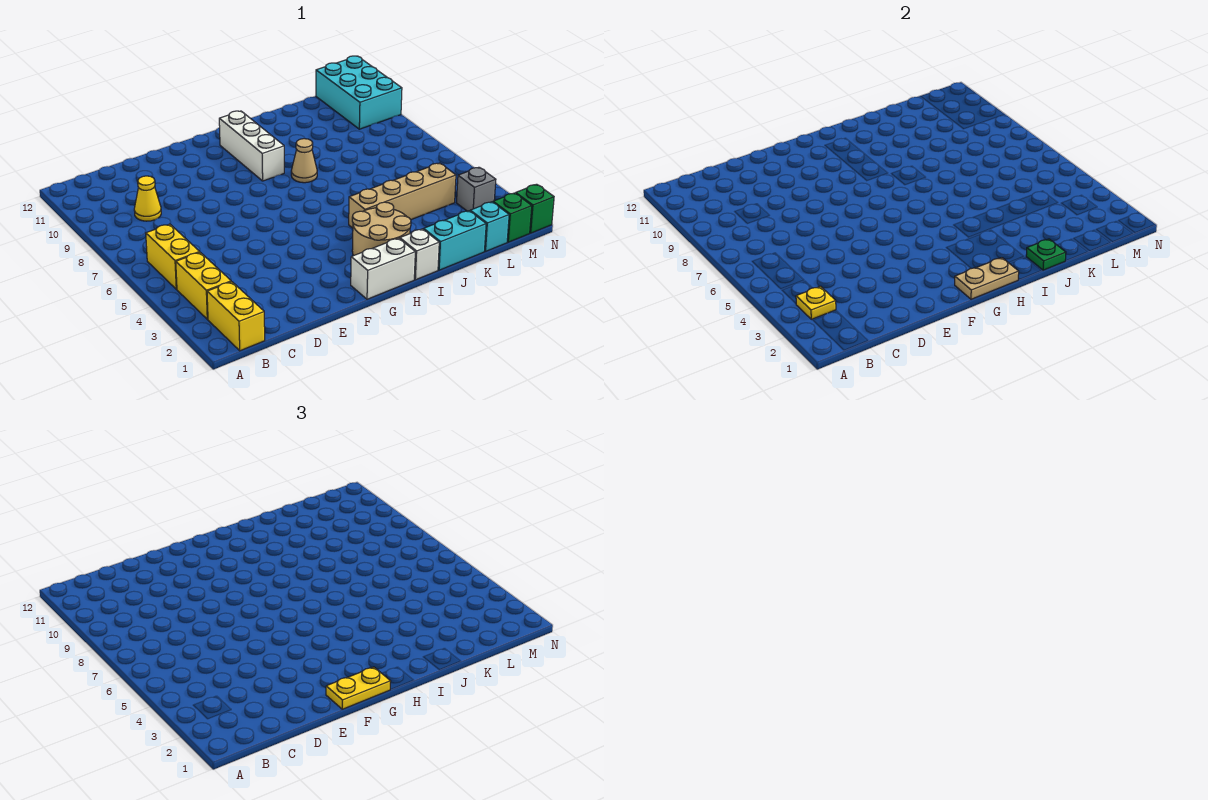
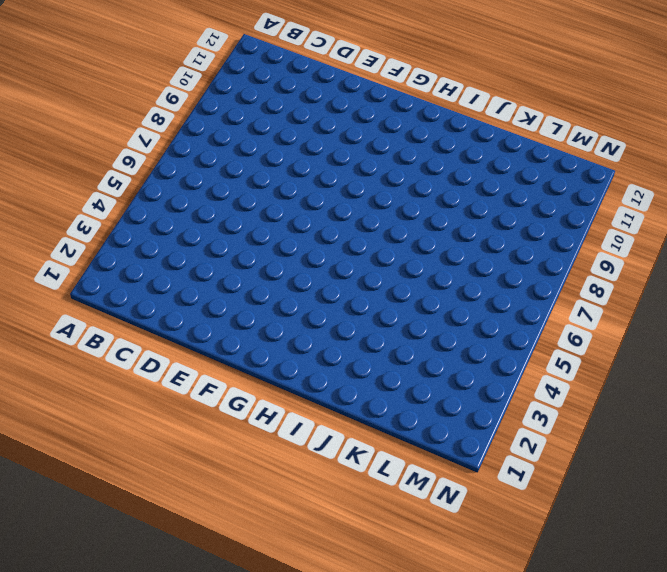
none -> yellow 1x2 brick [207,282,265,351]
none -> yellow 1x2 brick [176,252,231,319]
none -> yellow 1x2 brick [146,224,199,289]

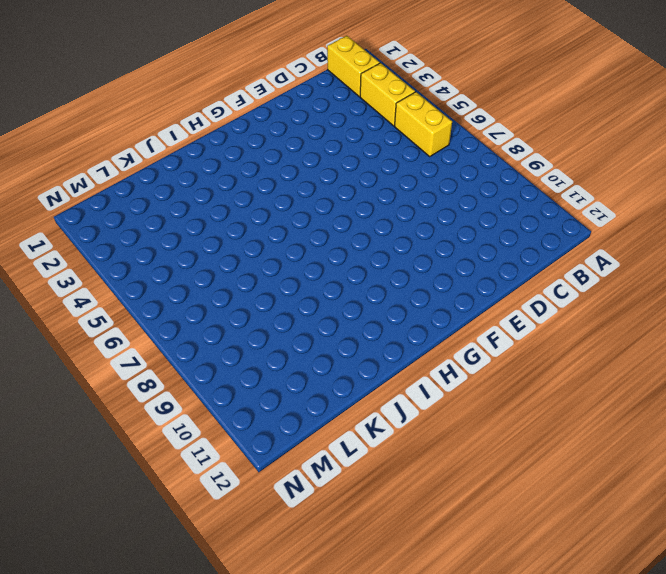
none -> yellow 1x1 cone [134,176,161,221]
none -> white 1x2 brick [351,238,415,299]
none -> tan 2x2 round brick [352,202,411,256]

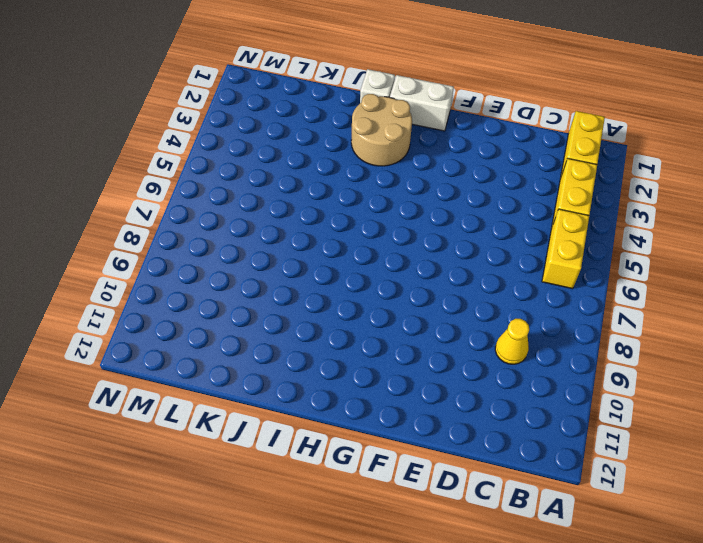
none -> white 1x3 brick [219,111,284,181]
none -> tan 1x4 brick [349,163,456,228]
none -> tan 1x1 cone [291,139,317,183]

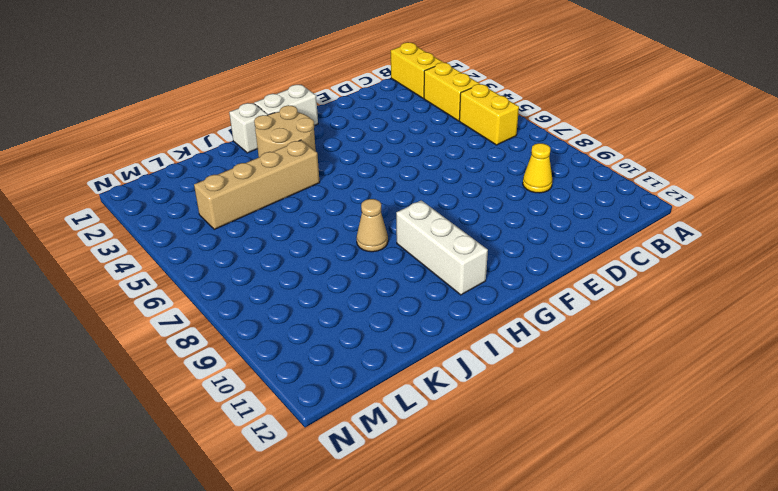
none -> cyan 1x2 brick [424,211,486,270]
none -> cyan 1x1 brick [470,202,509,251]
none -> green 1x1 brick [493,193,532,242]

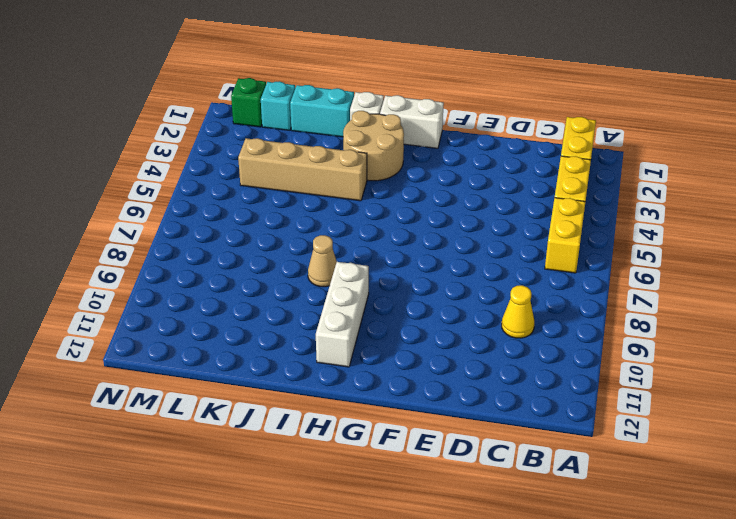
none -> grey 1x1 brick [457,167,496,211]
none -> cyan 2x3 brick [316,56,402,129]
none -> green 1x1 brick [516,184,554,233]

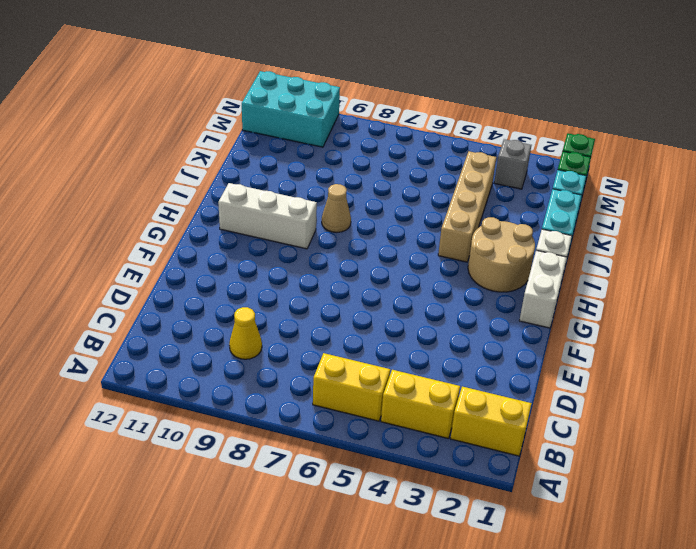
none -> yellow 1x1 plate [796,286,836,319]
none -> tan 1x2 plate [955,258,1019,299]
none -> green 1x1 plate [1026,239,1066,270]

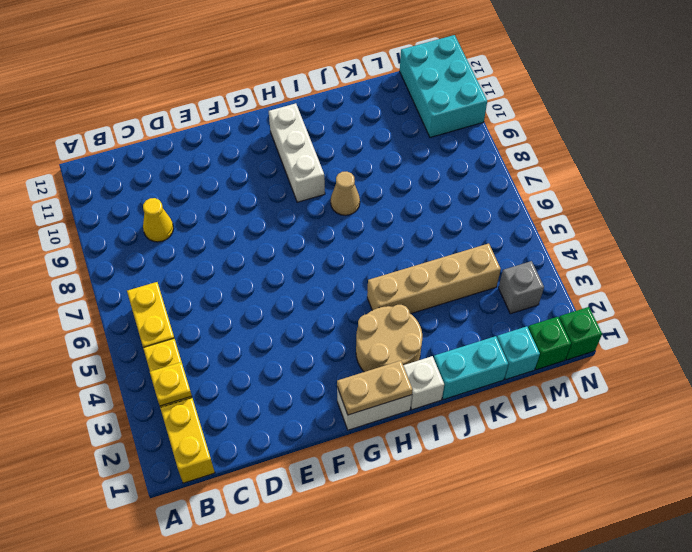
none -> green 1x1 plate [1026,239,1066,270]
none -> yellow 1x2 plate [326,667,391,709]

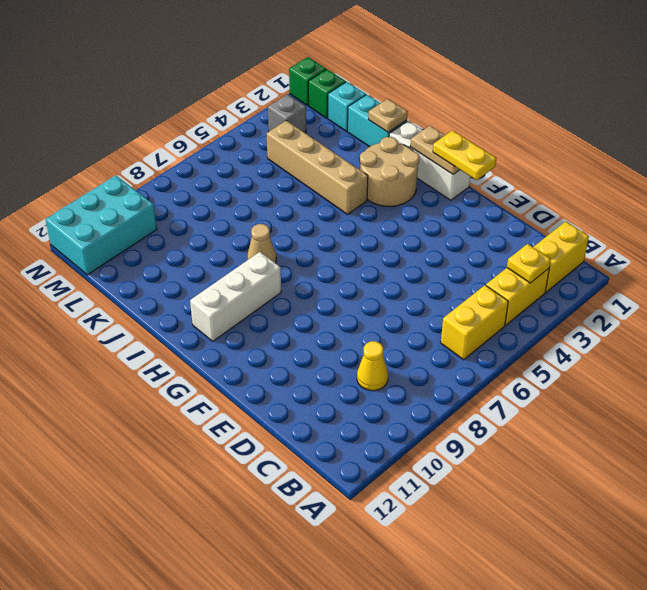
tan 1x1 plate [368,99,407,132] -> green 1x1 plate [1026,239,1066,270]

